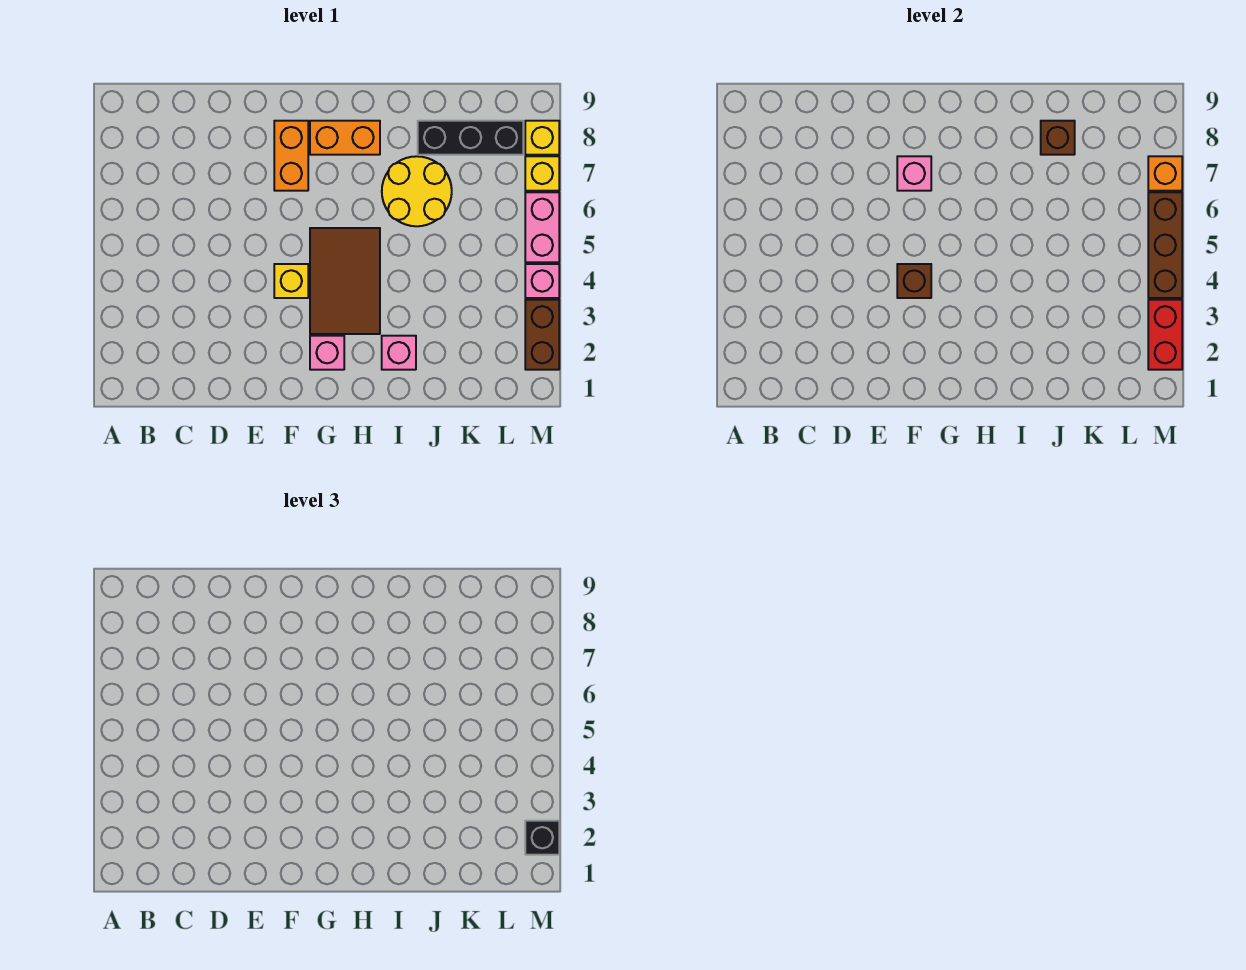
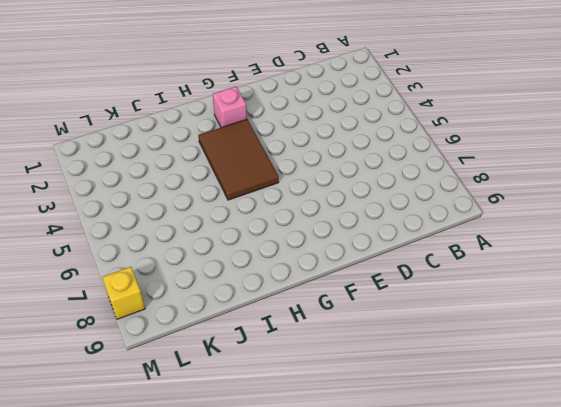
none -> yellow 1x1 brick [274,264,308,298]
none -> orange 1x2 brick [274,121,308,191]
none -> orange 1x2 brick [310,121,380,155]

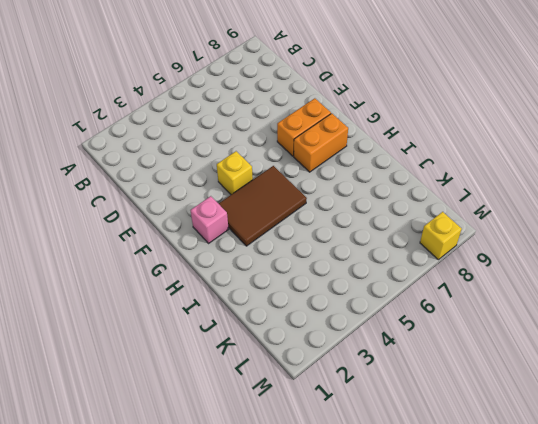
orange 1x2 brick [294,113,348,172] -> orange 1x2 brick turned to [310,121,380,155]
none -> pink 1x1 brick [382,336,416,370]
none -> yellow 2x2 round brick [382,156,452,226]
none -> black 1x3 brick [418,121,523,155]

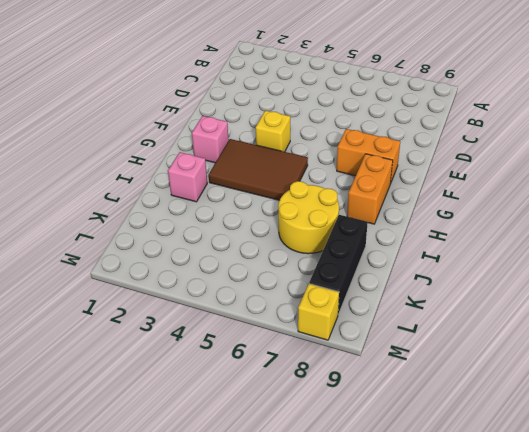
none -> brown 1x2 brick [525,300,559,370]
none -> pink 1x1 brick [525,264,559,298]
none -> pink 1x2 brick [525,192,559,262]

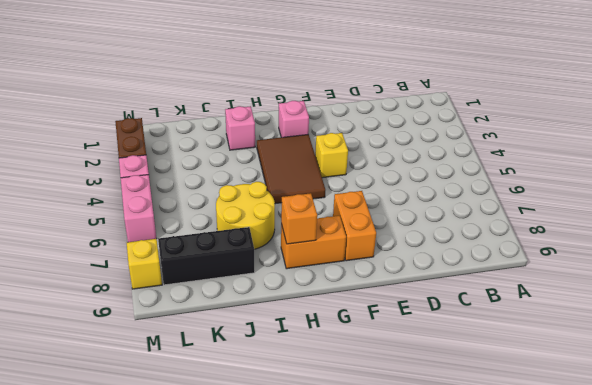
orange 1x1 brick [281,193,317,244] -> orange 1x1 brick moved to [1148,156,1182,191]
none -> yellow 1x1 brick [525,156,559,191]
none -> brown 1x1 brick [897,264,931,298]
none -> pink 1x1 brick [897,156,931,191]

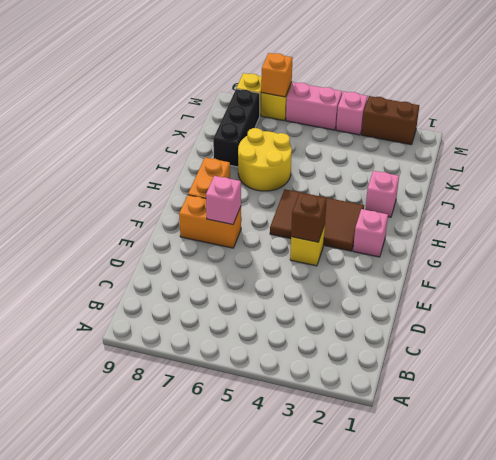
none -> brown 1x1 brick [1041,121,1075,155]
none -> red 1x2 brick [1148,300,1182,370]
none -> brown 1x3 brick [1148,192,1182,298]

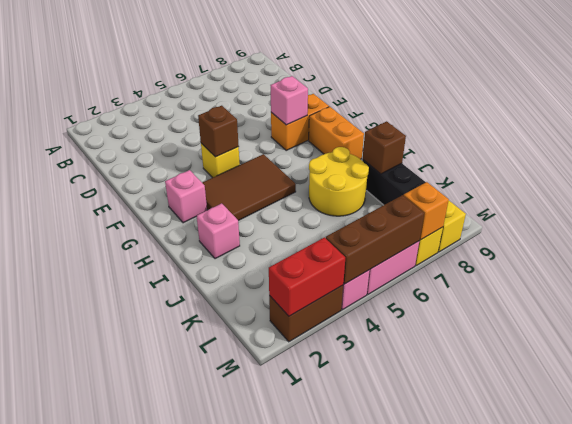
none -> black 1x1 brick [525,821,559,855]

